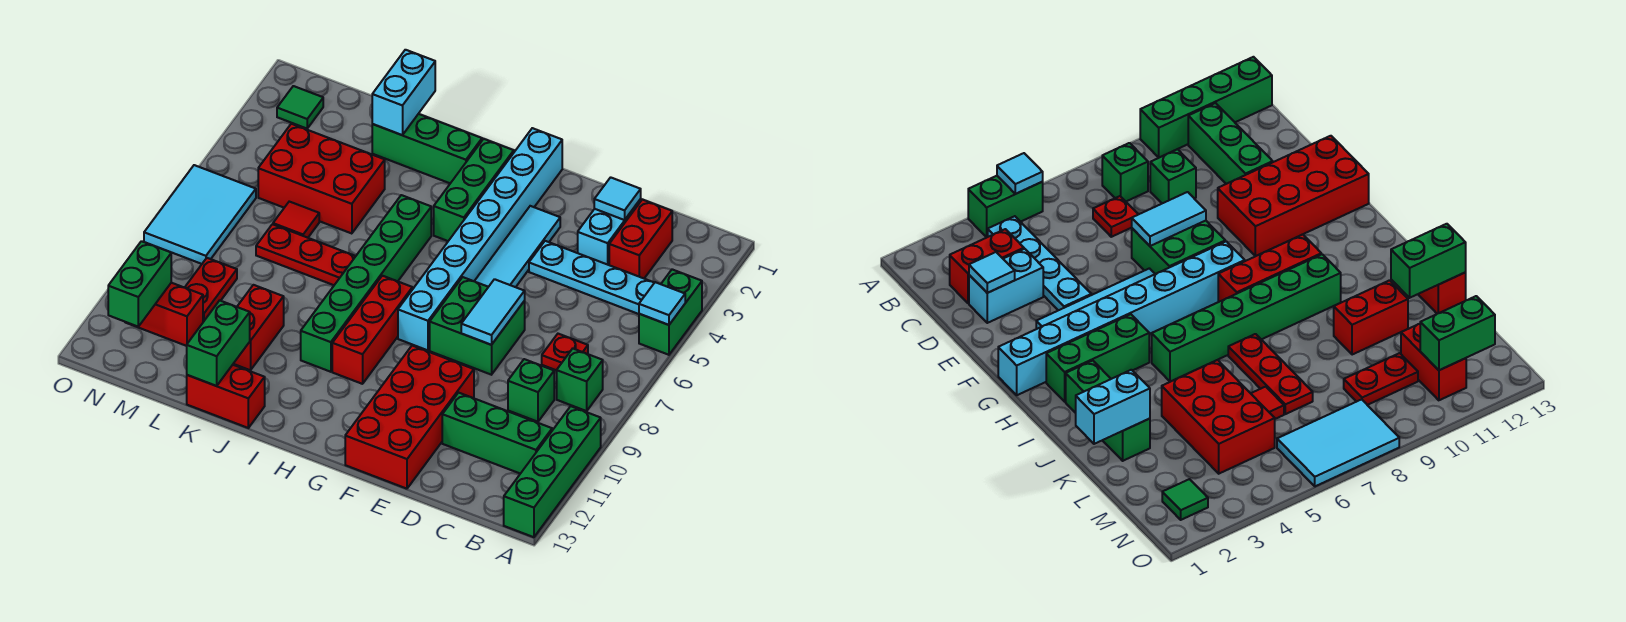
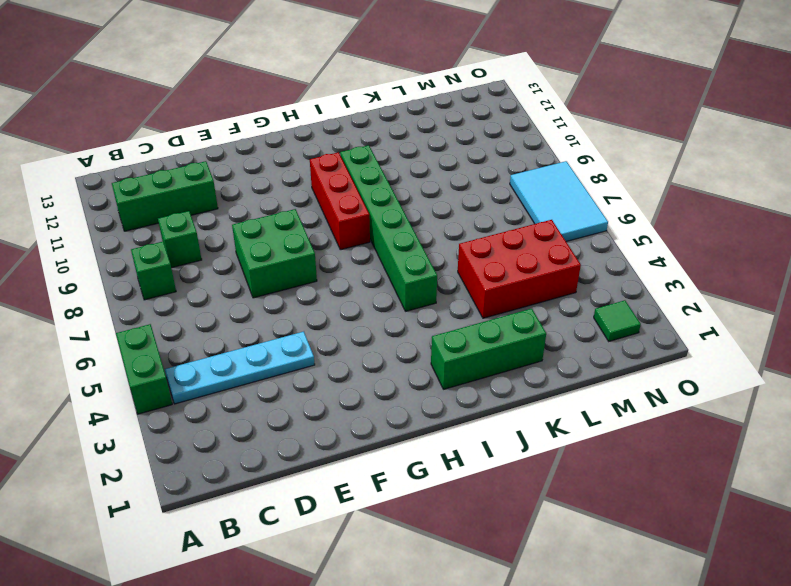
none -> green 1x4 brick [504,406,601,537]
none -> red 1x2 brick [609,199,672,278]
none -> red 1x1 plate [542,334,588,370]
none -> cyan 1x2 brick [578,199,641,265]

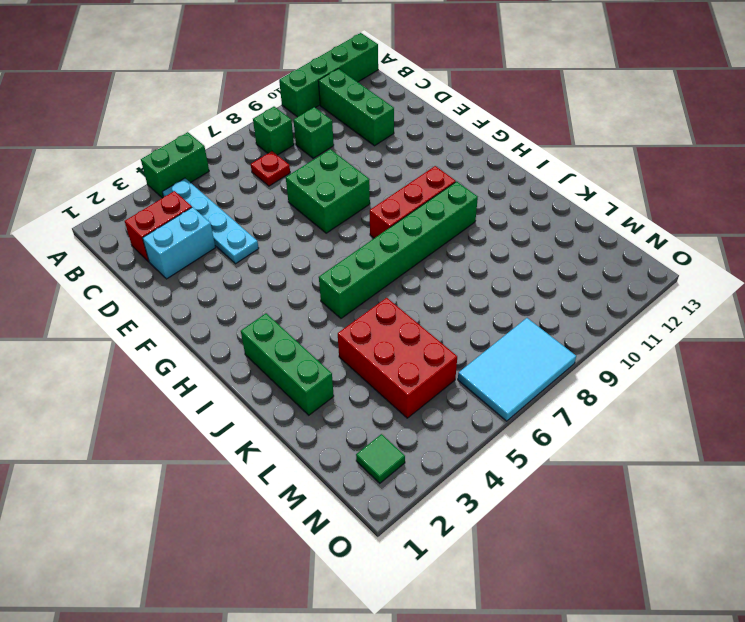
none -> red 2x4 brick [345,346,474,489]
none -> cyan 1x4 tile [475,206,560,287]
none -> cyan 1x8 brick [398,128,562,350]
none -> green 1x3 brick [434,139,514,241]

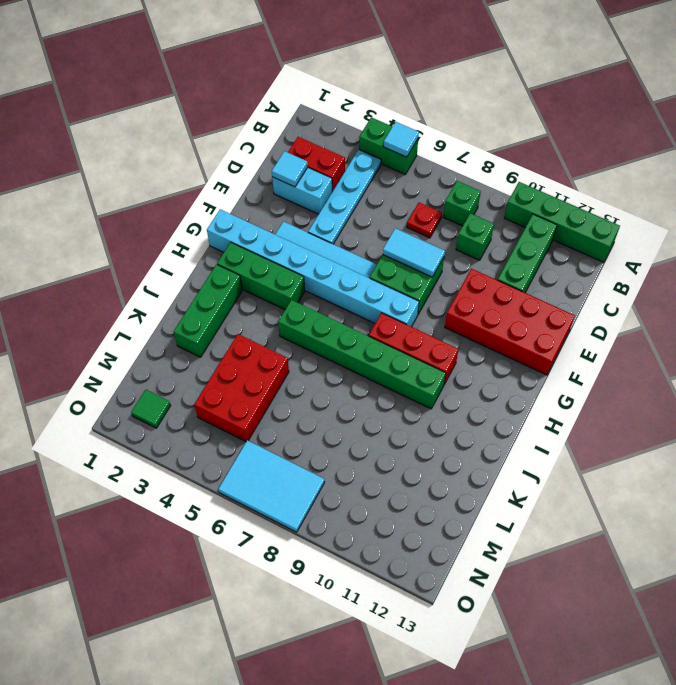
none -> red 1x3 plate [256,224,356,285]
none -> red 1x2 brick [187,365,265,428]
none -> red 1x2 brick [233,285,284,370]
none -> red 1x1 tile [273,202,319,238]

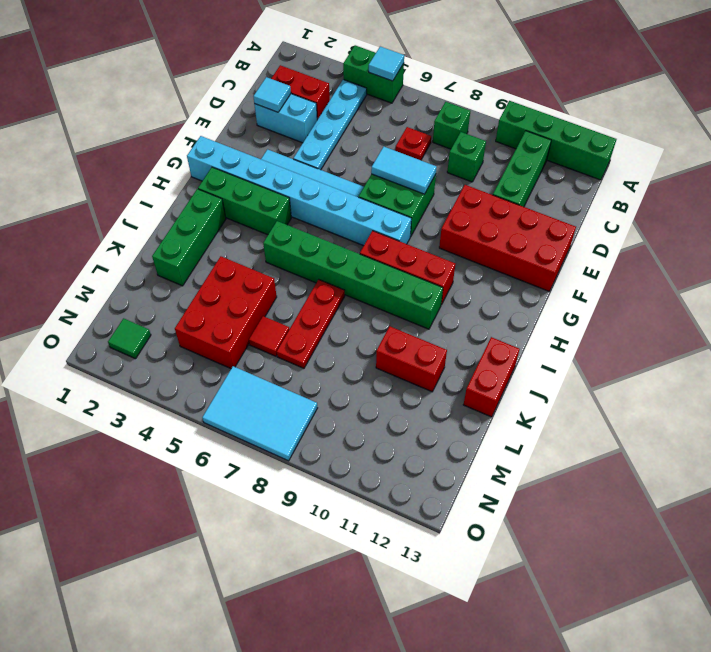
none -> red 1x2 plate [185,258,237,322]
none -> red 1x2 brick [125,283,203,346]
none -> cyan 1x2 brick [372,50,435,135]
none -> green 1x2 brick [187,300,250,386]

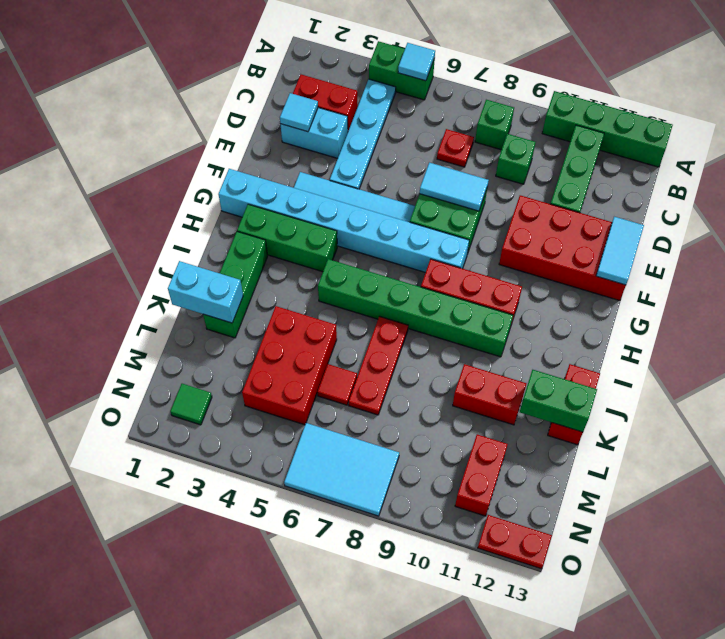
cyan 1x2 tile [596,217,644,285] -> none
red 1x2 plate [478,515,552,569] -> red 1x2 plate moved to [185,258,237,322]
none -> green 1x2 brick [108,241,171,326]

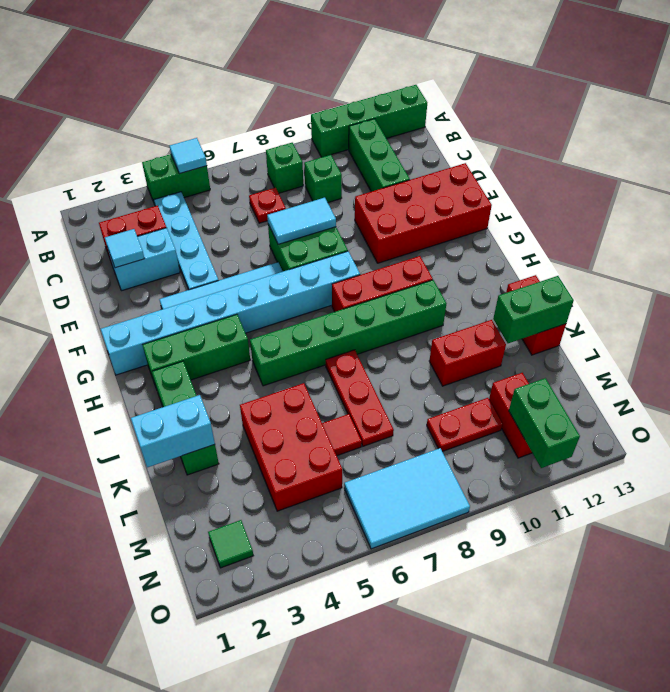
green 1x2 brick [509,378,580,468] -> green 1x2 brick turned to [108,241,171,326]

